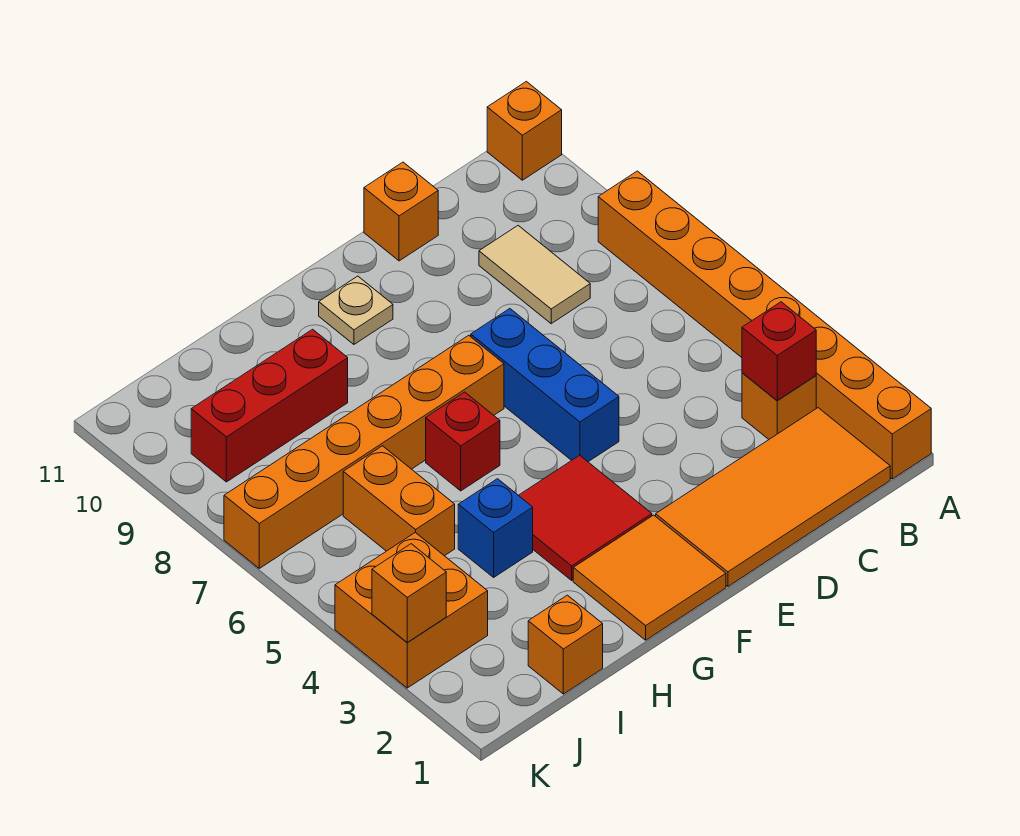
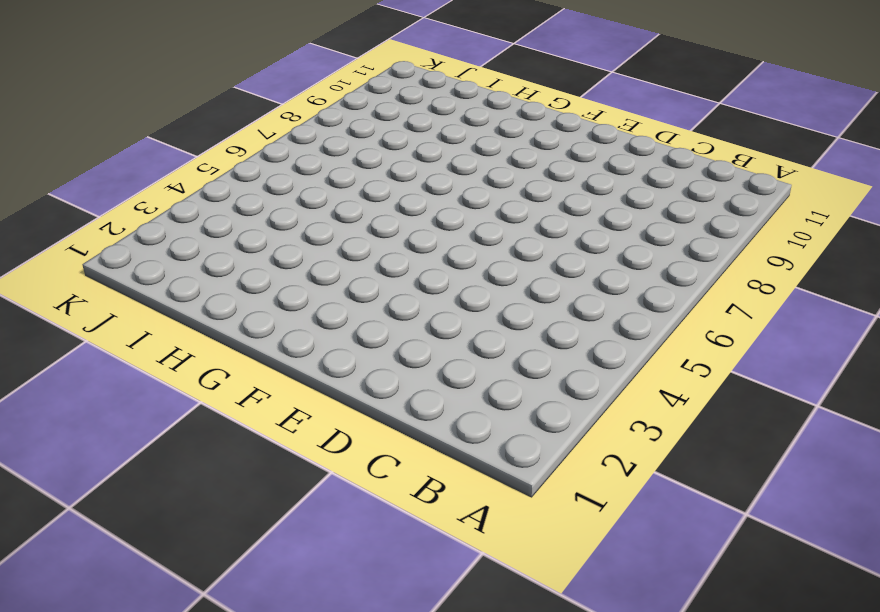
none -> orange 1x8 brick [598,171,931,479]
none -> orange 1x1 brick [487,81,562,180]
none -> orange 2x4 tile [656,408,890,586]

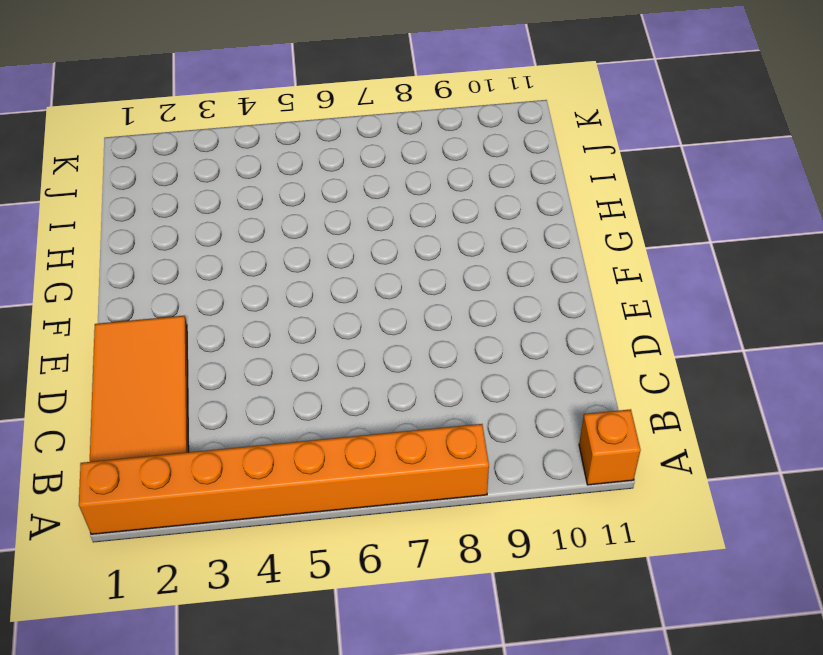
none -> orange 1x1 brick [742,373,816,439]
none -> tan 1x2 tile [479,226,590,324]
none -> orange 1x1 brick [364,162,438,261]

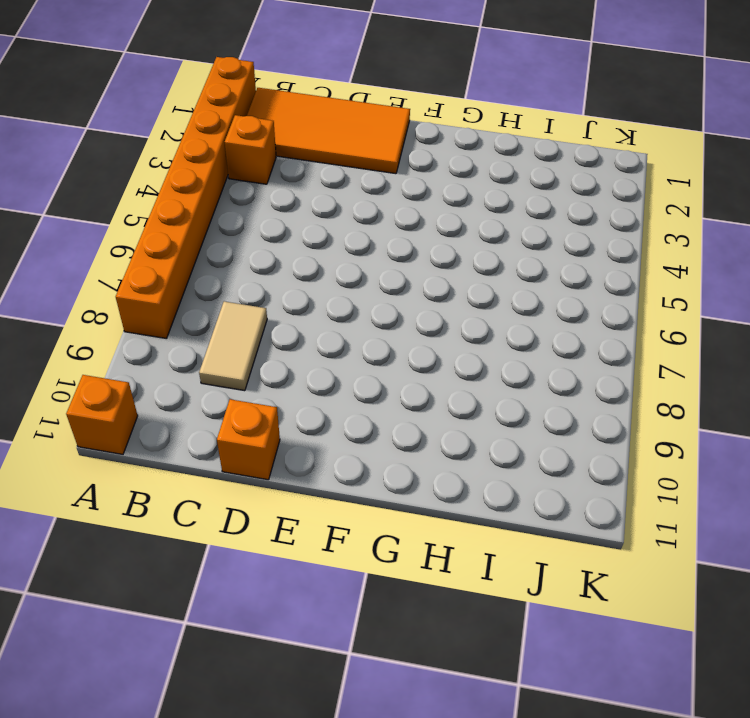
none -> blue 1x3 brick [471,309,619,462]
none -> orange 2x2 tile [573,515,726,640]
none -> red 2x2 tile [519,455,652,580]

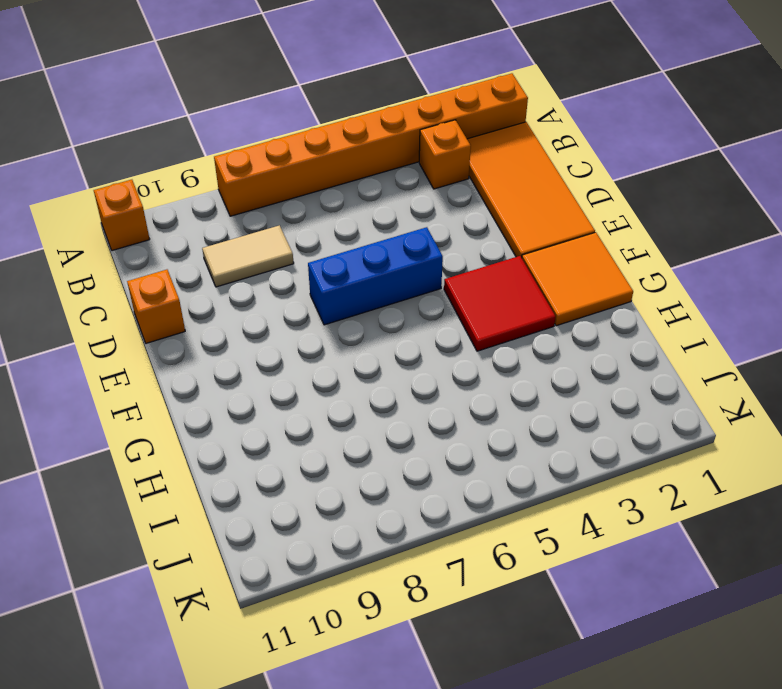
none -> orange 1x6 brick [224,335,504,568]
none -> tan 1x1 plate [319,276,393,344]
none -> red 1x1 brick [426,392,500,491]

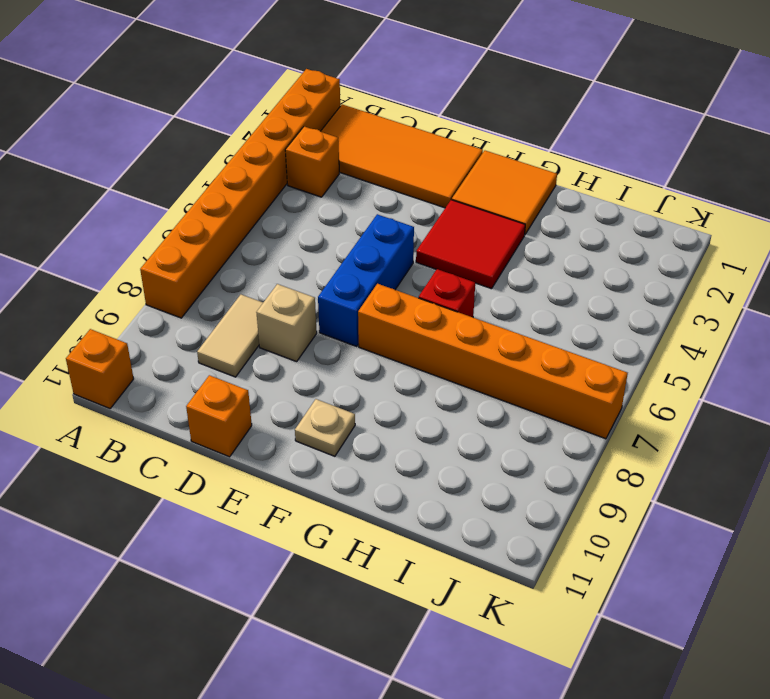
tan 1x1 brick [256,284,317,362] -> none
none -> blue 1x1 brick [458,479,533,577]
none -> red 1x3 brick [191,329,348,482]
none -> orange 1x1 brick [528,595,603,694]

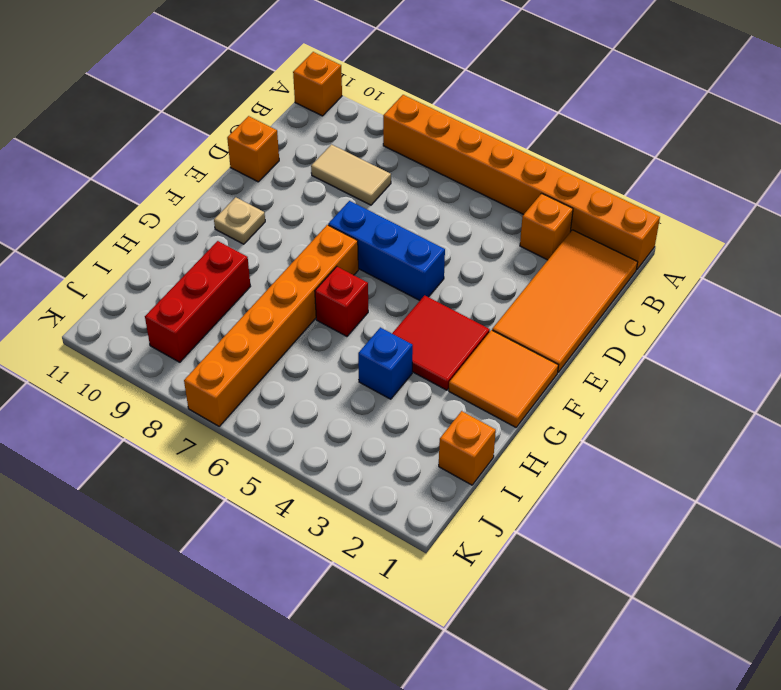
none -> orange 1x2 brick [343,446,455,556]
none -> orange 2x2 brick [335,532,488,688]
none -> red 1x1 brick [742,302,816,401]

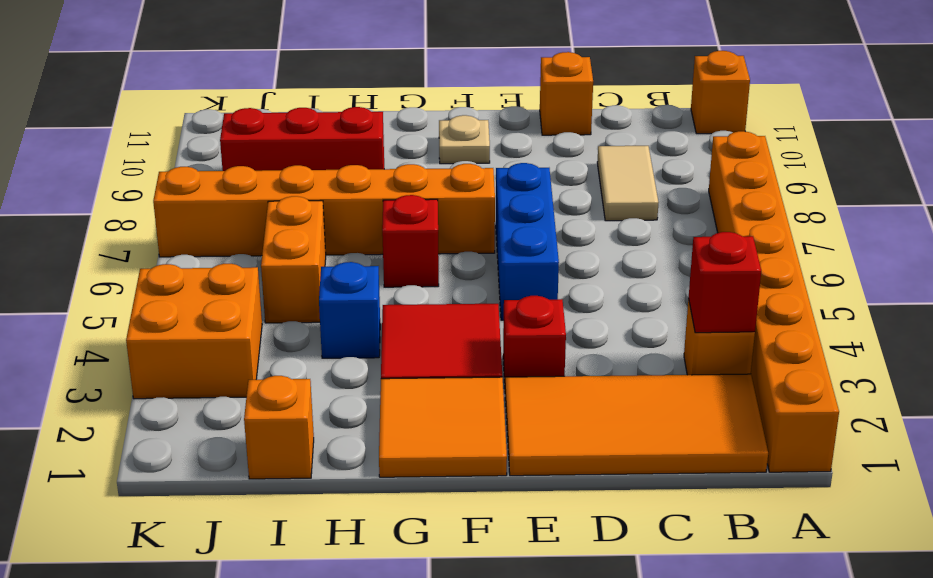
red 1x1 brick [503,296,566,383] -> none
none -> orange 1x1 brick [372,544,446,643]

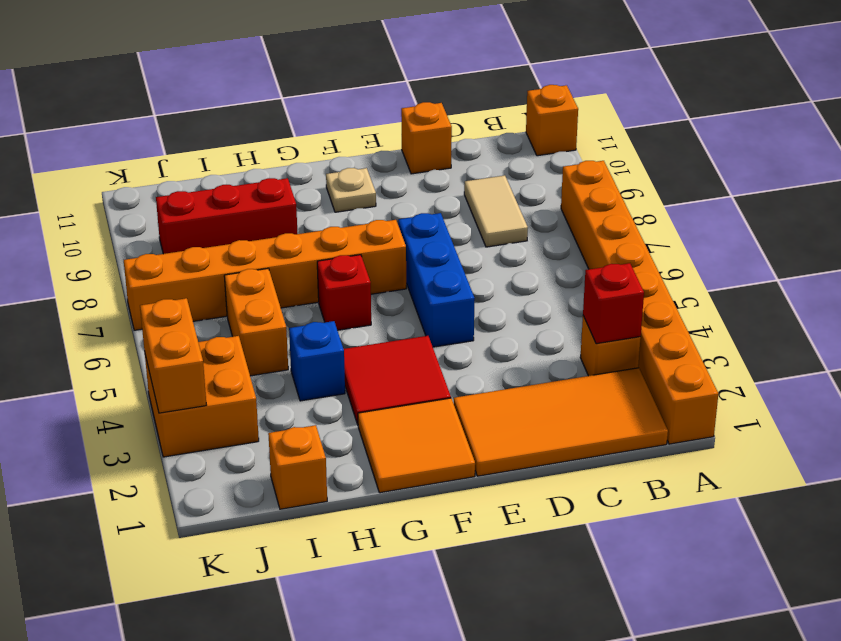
orange 1x2 brick [140,298,206,413] -> orange 1x1 brick [372,544,446,643]

